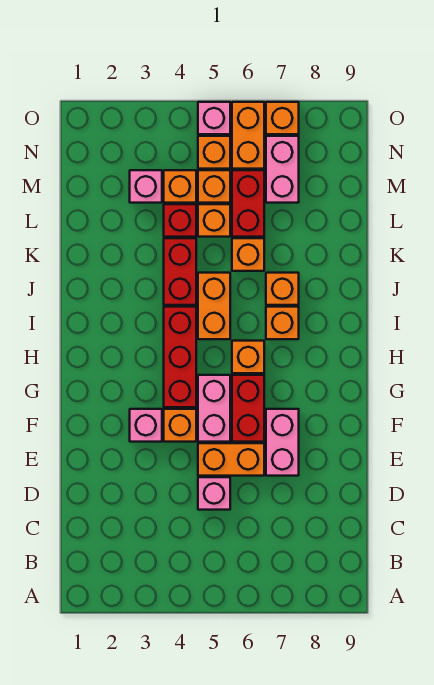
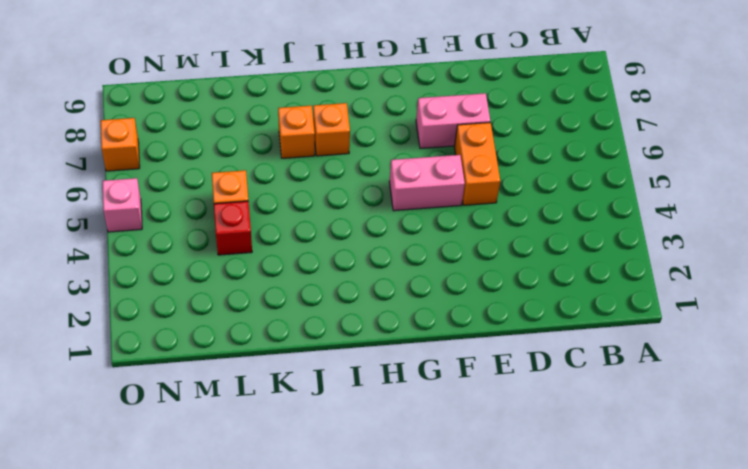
none -> pink 1x1 brick [198,477,230,510]
none -> pink 1x1 brick [130,409,162,442]
none -> orange 1x1 brick [164,409,196,442]

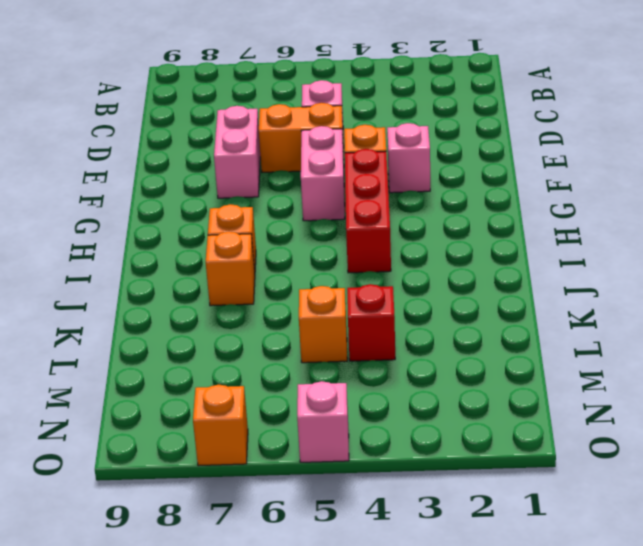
none -> red 1x2 brick [232,375,264,442]
none -> orange 1x1 brick [232,341,264,373]
none -> orange 1x2 brick [198,273,230,339]

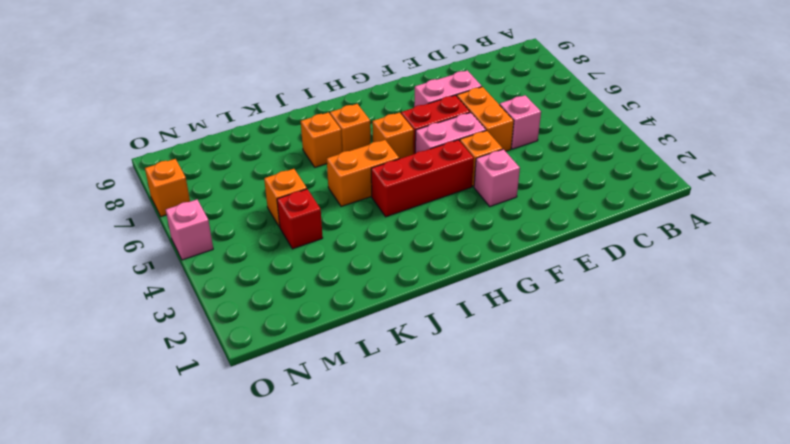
none -> red 1x2 brick [164,238,196,305]
none -> orange 1x1 brick [232,238,264,271]
none -> red 1x2 brick [232,170,264,237]

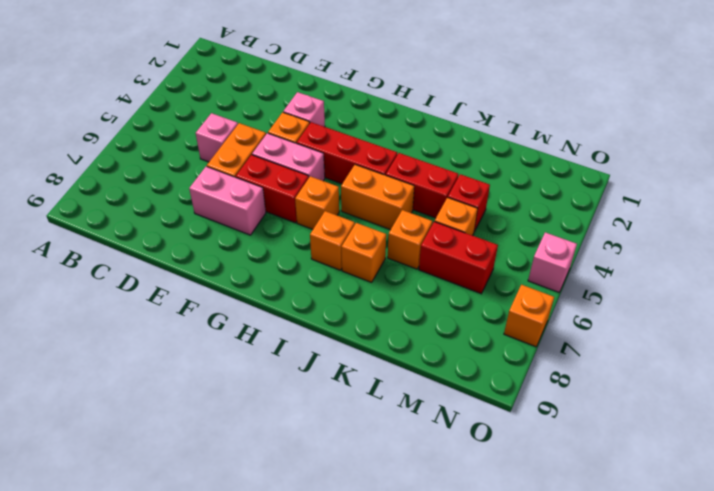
none -> pink 1x1 brick [130,170,162,203]
none -> orange 1x1 brick [164,170,196,203]
none -> orange 1x1 brick [198,170,230,203]

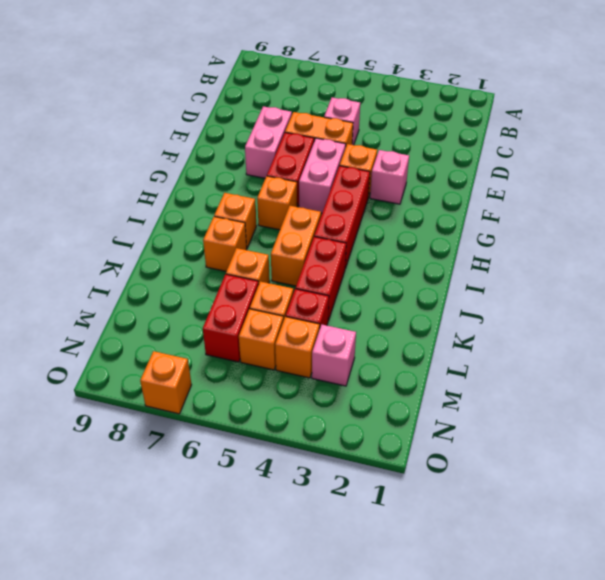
none -> pink 1x2 brick [266,136,299,203]
none -> orange 1x1 brick [198,136,230,169]
none -> orange 1x2 brick [232,102,264,169]

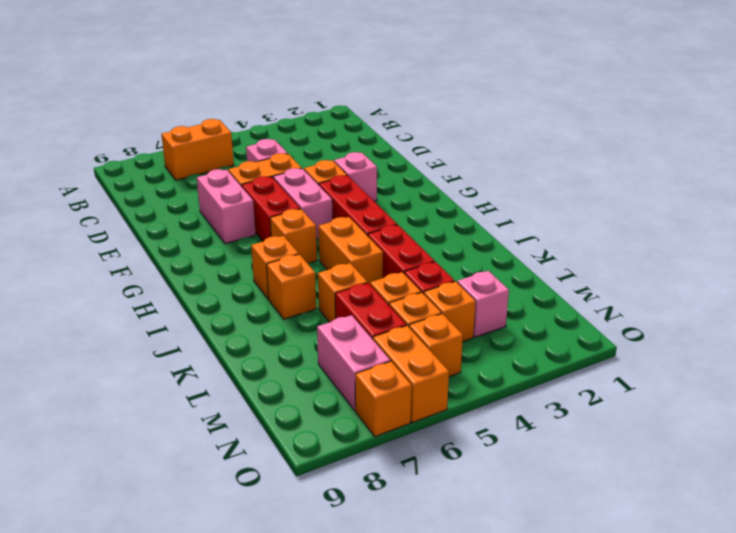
orange 1x2 brick [161,119,234,180] -> none
none -> pink 1x1 brick [198,102,230,134]

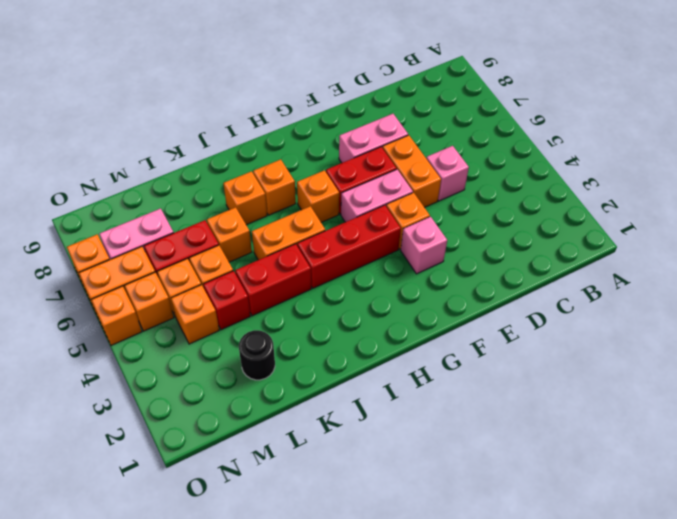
black 1x1 round brick [239,330,275,380] -> none
orange 1x1 brick [91,286,142,345] -> pink 1x1 brick [198,102,230,134]
none -> pink 1x1 brick [130,170,162,203]

